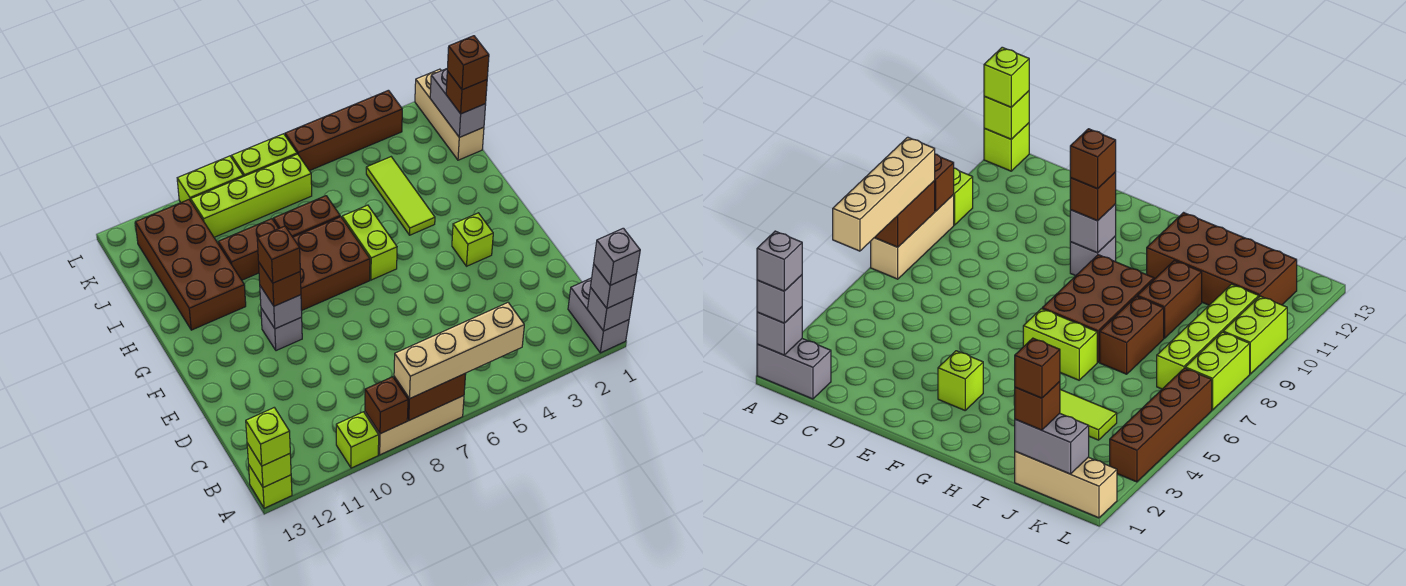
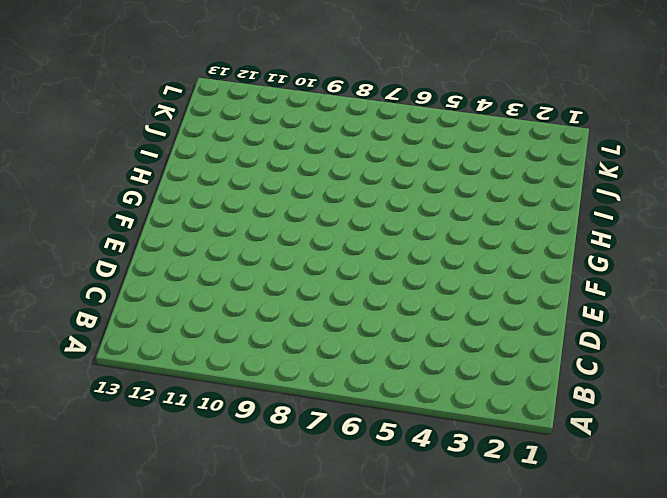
none -> grey 1x2 brick [568,278,629,353]
none -> tan 1x3 brick [365,396,464,455]
none -> lime 1x1 brick [336,412,379,468]
none -> lime 1x1 brick [249,466,292,508]

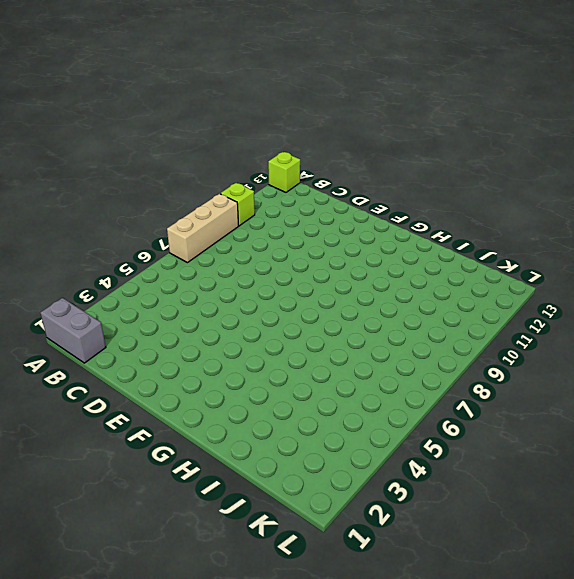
none -> lime 1x1 brick [452,213,493,266]
none -> grey 1x1 brick [261,308,302,351]
none -> lime 1x2 brick [342,205,397,280]
none -> brown 2x3 brick [293,217,370,310]

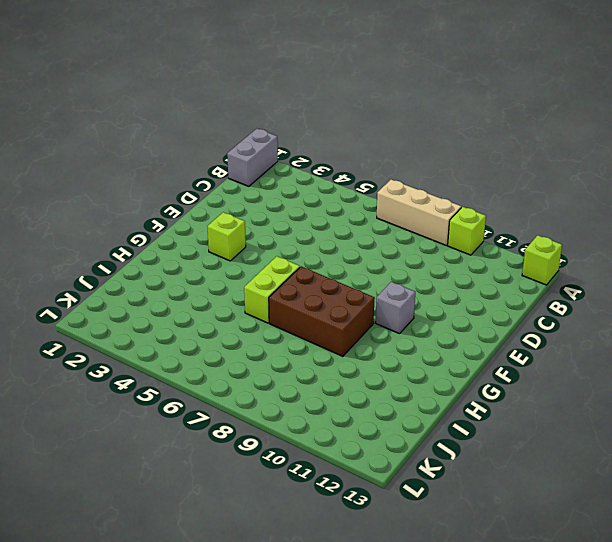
none -> lime 1x3 tile [366,157,435,235]
none -> brown 2x4 brick [135,200,246,330]
none -> brown 1x2 brick [273,196,340,237]
none -> brown 1x2 brick [218,219,279,280]

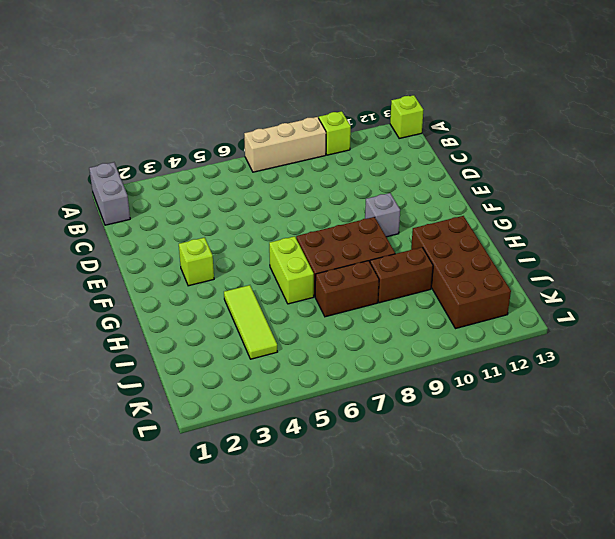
none -> tan 1x3 brick [415,69,484,160]
none -> lime 1x4 brick [191,154,312,237]
none -> brown 1x4 brick [285,90,402,171]
none -> lime 1x2 brick [232,134,297,176]

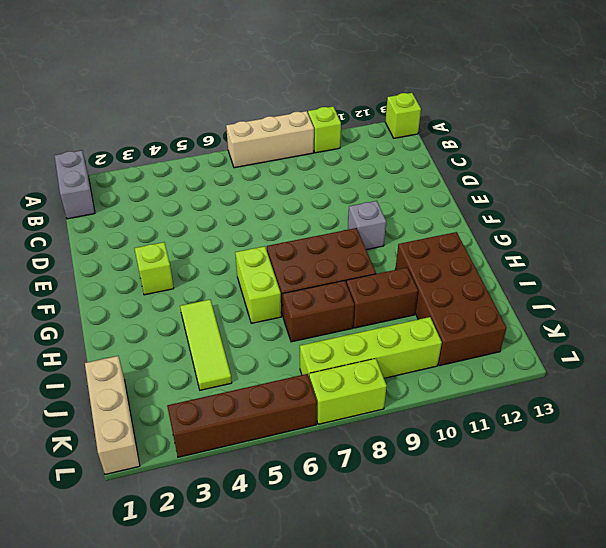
none -> lime 1x2 brick [177,156,243,202]
none -> grey 1x1 brick [587,287,633,331]
none -> brown 1x2 brick [394,373,466,420]
none -> brown 1x1 brick [365,377,408,434]

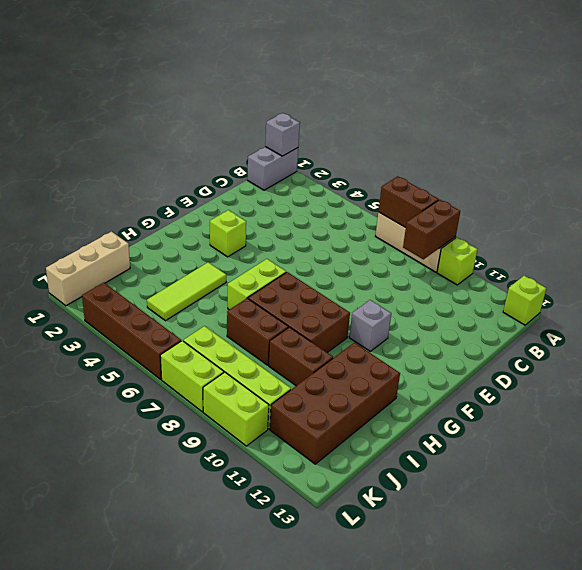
brown 1x2 brick [403,200,460,259] -> brown 1x1 brick [365,377,408,434]
none -> lime 1x1 brick [247,443,291,487]
none -> grey 1x1 brick [260,286,302,329]
none -> grey 1x2 brick [430,69,486,137]
none -> grey 1x1 brick [591,265,636,308]

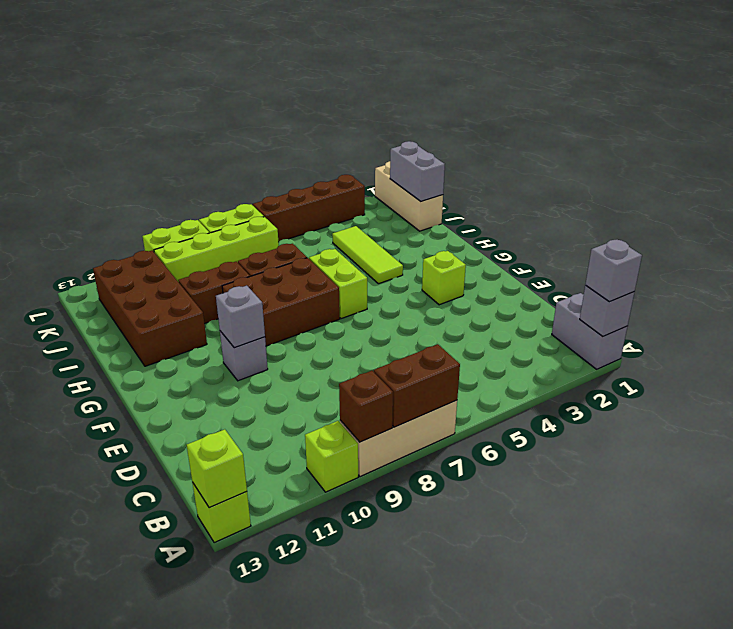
none -> tan 1x4 brick [394,303,524,399]
none -> lime 1x1 brick [246,408,290,466]
none -> brown 1x1 brick [259,263,301,306]
none -> brown 1x1 brick [446,71,487,114]

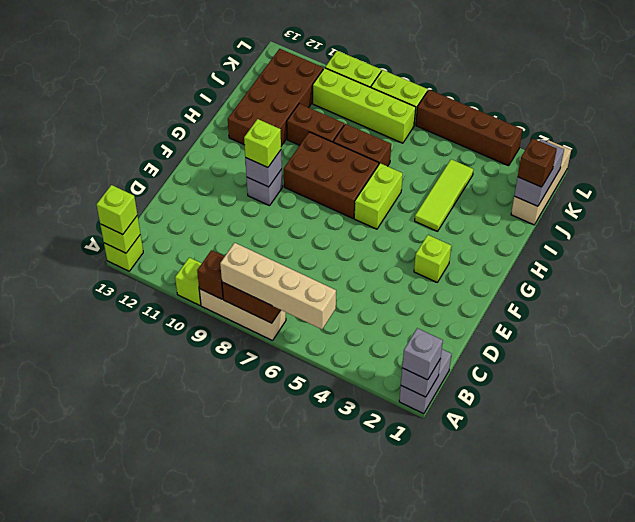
lime 1x1 brick [244,119,281,167] -> brown 1x1 brick [259,263,301,306]
none -> grey 1x1 brick [594,228,640,285]
none -> brown 1x1 brick [257,226,300,283]
none -> brown 1x1 brick [447,36,489,90]

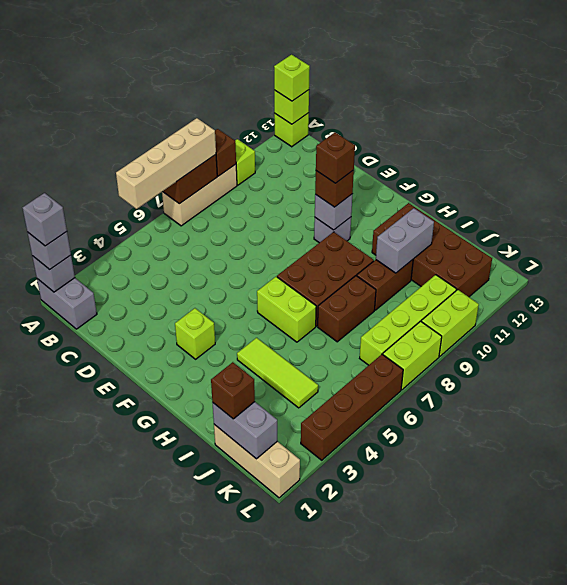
grey 1x2 brick [376,208,434,273] -> none
none -> brown 1x1 brick [447,36,489,90]

